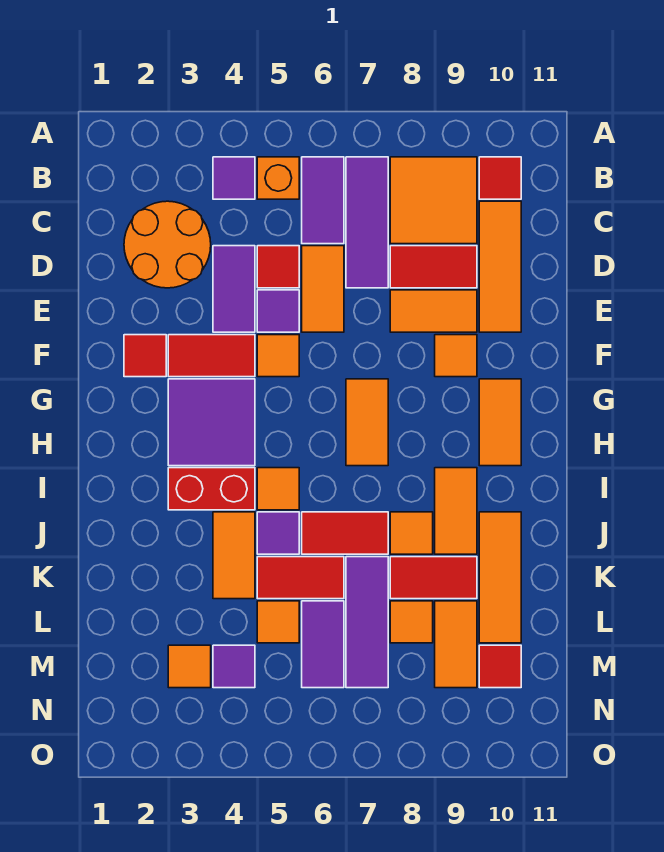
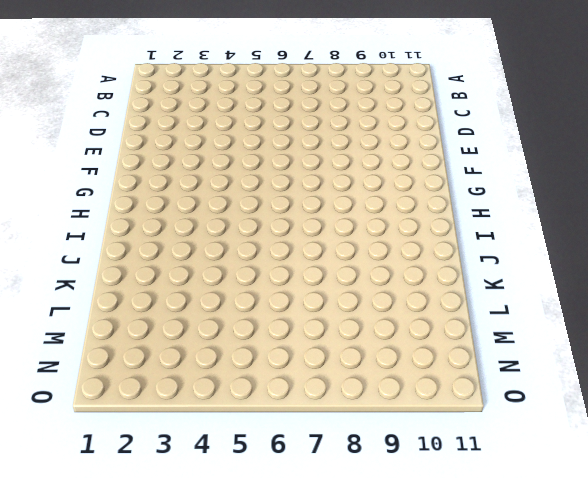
none -> purple 1x1 tile [213,157,255,199]
none -> orange 1x1 brick [257,157,299,199]
none -> purple 1x2 tile [302,157,344,244]
none -> purple 1x3 tile [346,157,388,288]

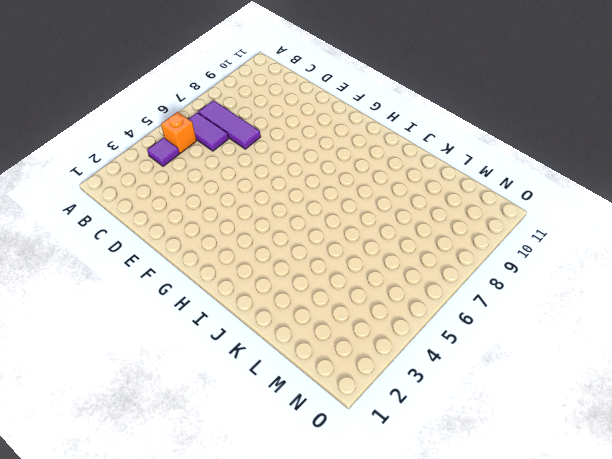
none -> orange 2x2 tile [390,157,477,244]
none -> red 1x1 tile [479,157,521,199]
none -> orange 2x2 round brick [124,201,211,288]
none -> orange 1x3 tile [479,201,521,332]

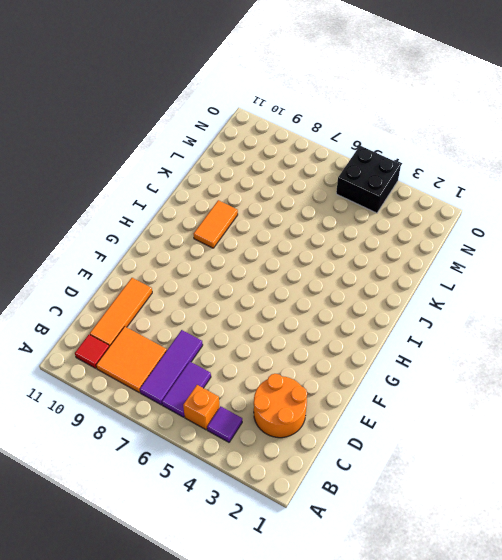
black 2x2 brick [336,146,401,213] -> none
none -> purple 1x2 tile [213,246,255,332]
none -> red 1x1 tile [257,246,299,288]
none -> orange 1x2 tile [302,246,344,332]
none -> red 1x2 tile [390,246,477,288]

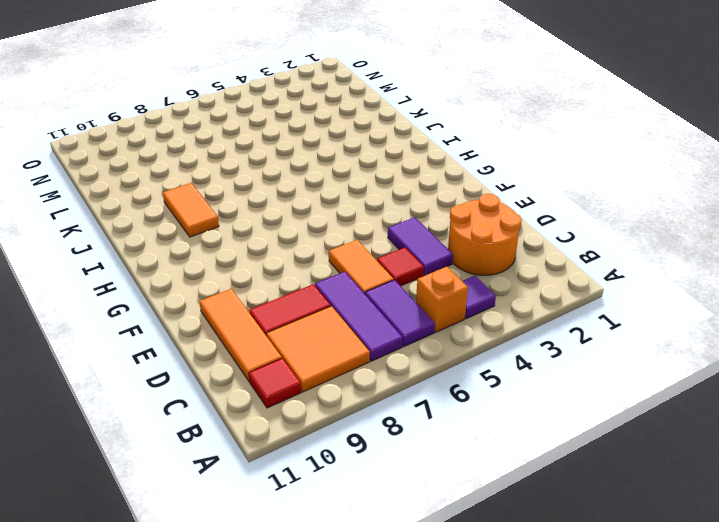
none -> purple 1x1 tile [257,290,299,332]
none -> orange 1x2 tile [390,290,477,332]
none -> red 1x1 tile [124,335,166,377]
none -> red 1x2 tile [168,335,255,377]

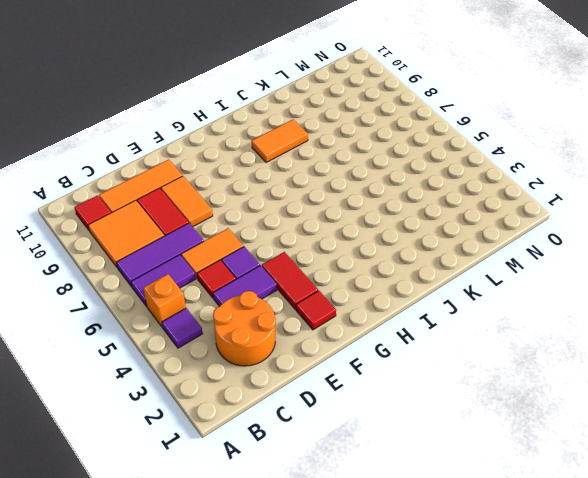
none -> orange 1x1 tile [257,335,299,377]
none -> orange 1x1 tile [435,335,477,377]
none -> purple 2x2 tile [168,379,255,466]
none -> orange 1x2 tile [346,379,388,466]

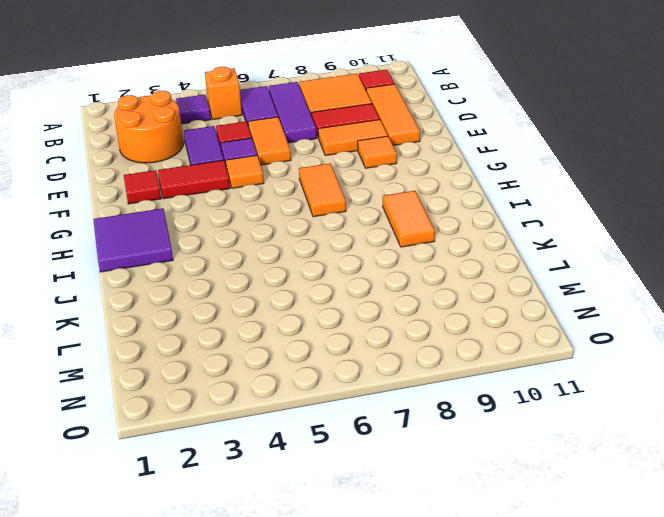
purple 2x2 tile [93,208,173,272] -> purple 2x2 tile moved to [168,379,255,466]
none -> orange 1x2 tile [479,379,521,466]
none -> red 1x2 brick [168,468,255,510]
none -> orange 1x1 tile [257,468,299,510]
none -> orange 1x2 tile [213,512,255,599]

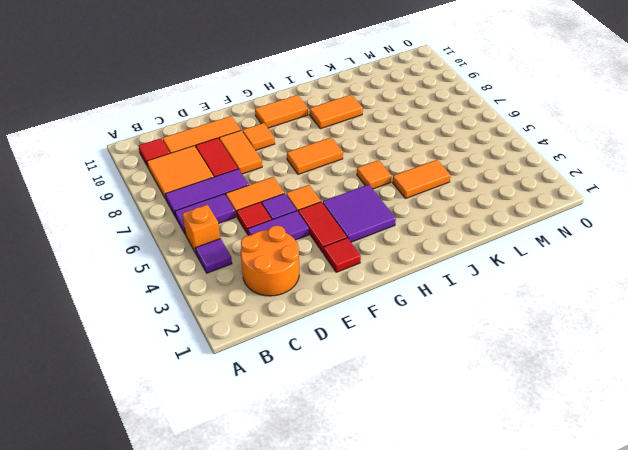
none -> red 1x2 brick [168,468,255,510]
none -> purple 1x1 tile [257,512,299,554]
none -> red 1x2 tile [302,512,388,554]
none -> orange 1x1 tile [390,512,433,554]

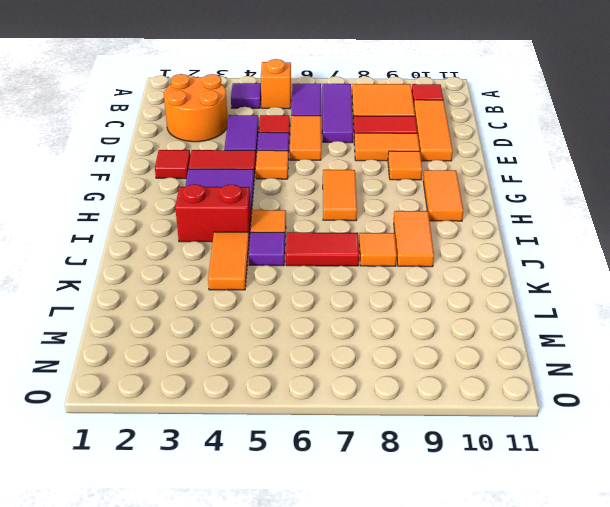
none -> orange 1x3 tile [479,512,521,643]
none -> red 1x2 tile [257,557,344,599]
none -> purple 1x3 tile [346,557,388,688]
none -> red 1x2 tile [390,557,477,599]

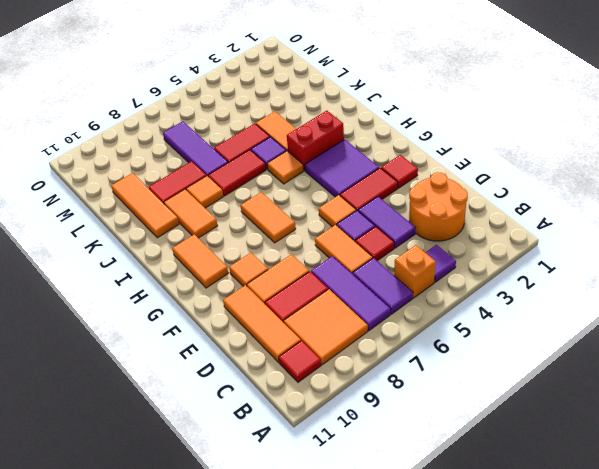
none -> orange 1x1 tile [257,601,299,643]
none -> purple 1x2 tile [302,601,344,688]
none -> orange 1x1 tile [390,601,433,643]
none -> orange 1x2 tile [435,601,477,688]

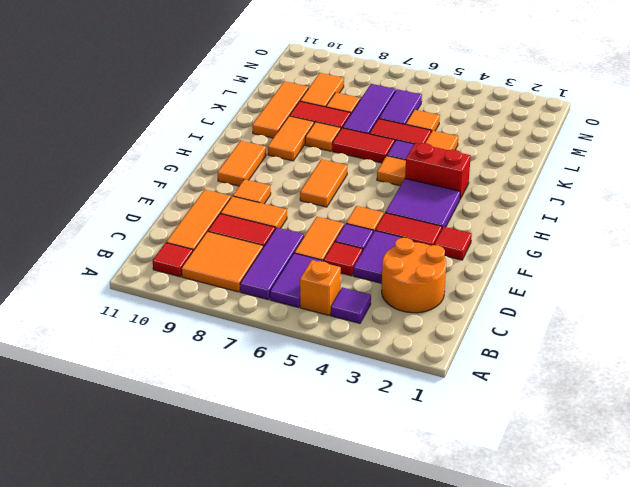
none -> orange 1x1 tile [168,645,211,688]
none -> purple 1x1 tile [213,645,255,688]
none -> red 1x1 tile [479,645,521,688]

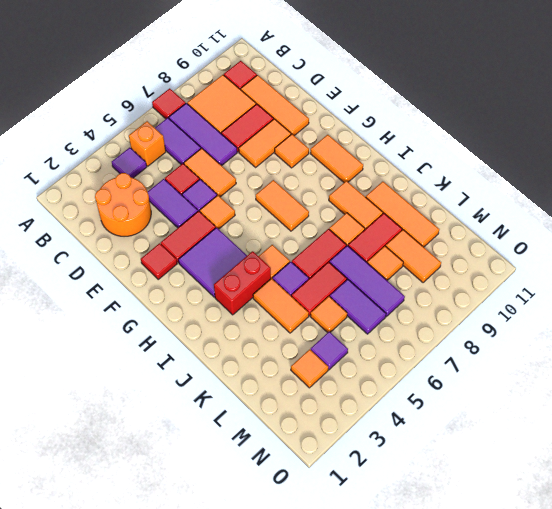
red 1x1 tile [152,88,186,119] -> red 1x1 tile moved to [479,645,521,688]

